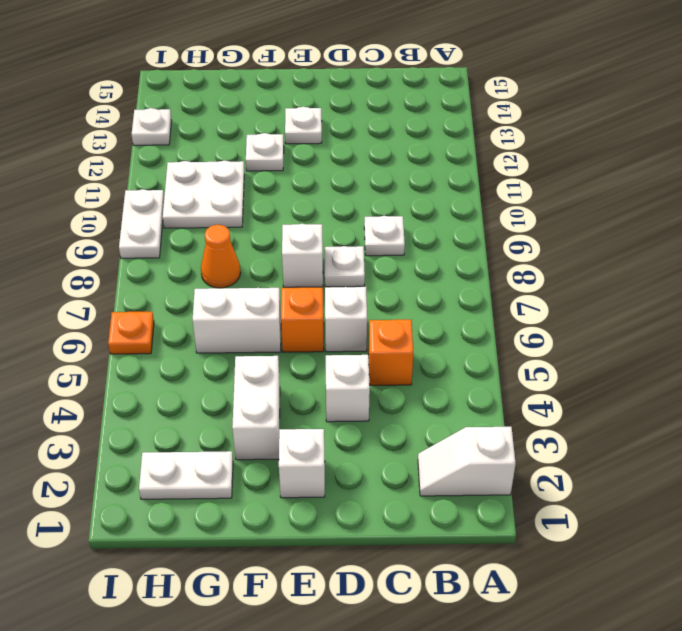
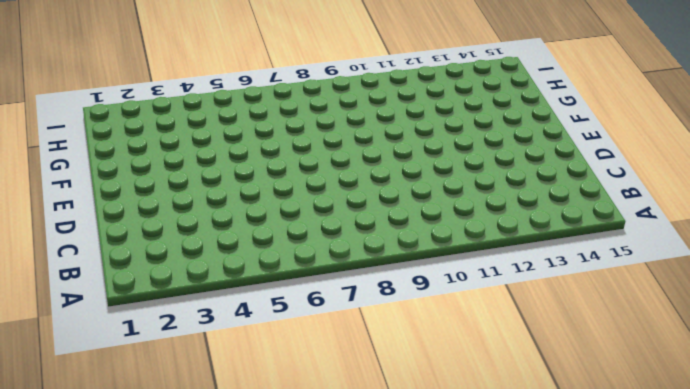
none -> white 1x2 slope [418,427,516,496]
none -> orange 1x1 brick [369,320,413,385]
none -> white 1x1 plate [364,216,405,256]

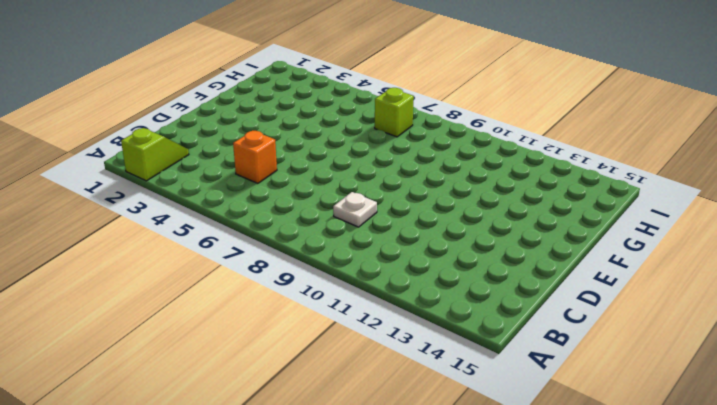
lime 1x2 slope [121,128,189,181] -> white 1x2 slope [418,427,516,496]
lime 1x1 brick [375,88,414,137] -> none
none -> white 1x1 brick [326,355,370,422]
none -> white 1x1 brick [325,287,367,352]
none -> white 1x1 plate [325,246,365,287]

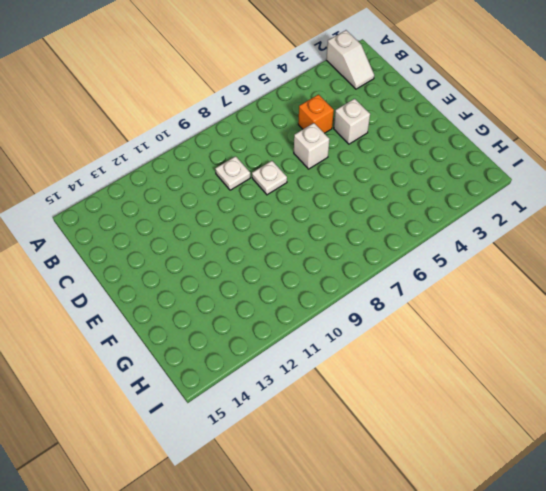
none -> white 1x1 brick [279,429,325,498]
none -> orange 1x1 brick [281,287,324,352]
none -> white 1x1 brick [282,224,323,287]

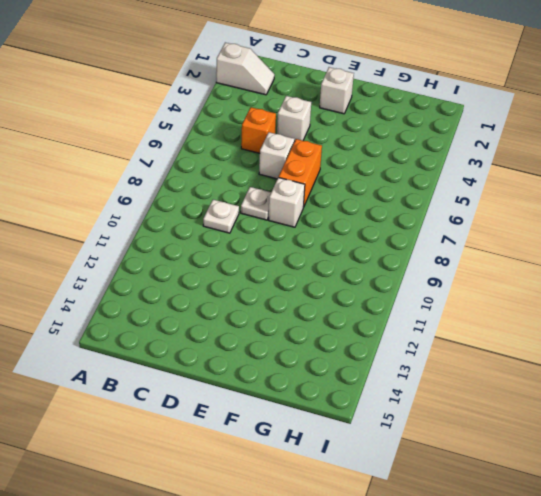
orange 1x2 brick [279,139,322,207] -> orange 1x1 brick [281,287,324,352]
none -> white 1x1 plate [285,107,322,144]
none -> white 1x2 brick [232,356,280,460]
none -> white 1x2 brick [193,288,281,353]

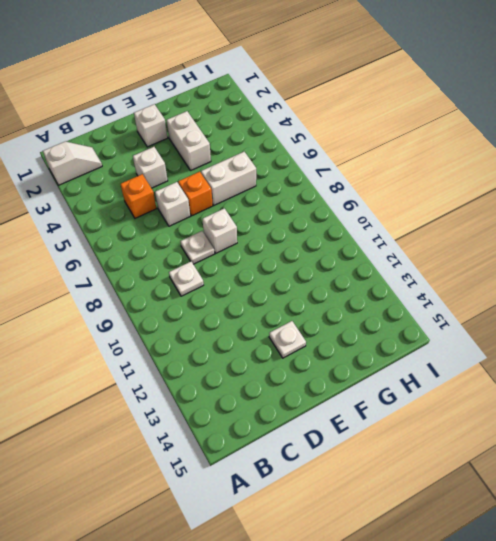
none -> white 1x1 plate [246,133,284,171]
none -> white 1x2 plate [139,451,233,499]
none -> orange 1x1 cone [201,225,241,288]

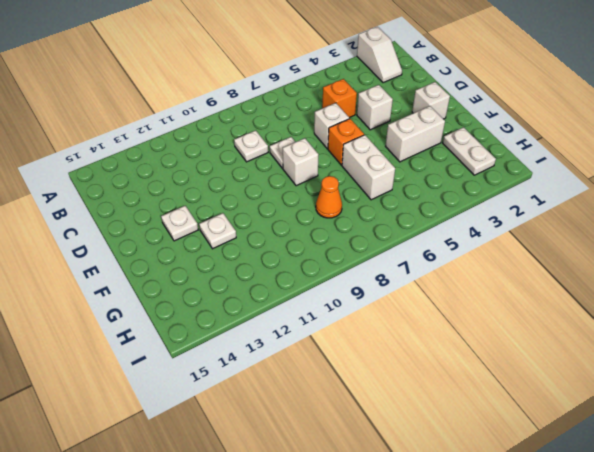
none -> white 2x2 plate [163,161,244,228]
none -> orange 1x1 plate [108,312,154,354]
none -> white 1x2 plate [119,189,164,258]

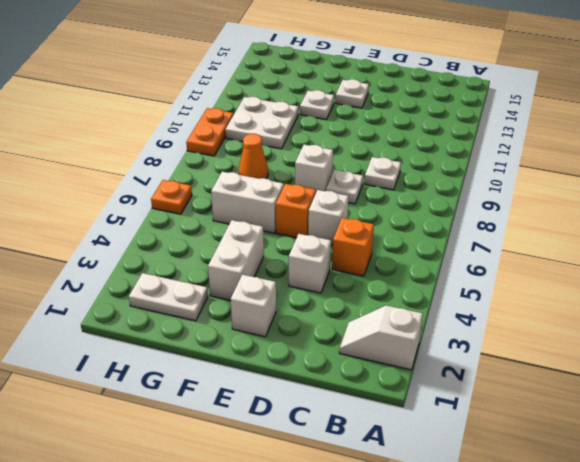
orange 1x2 plate [186,108,233,156] -> white 1x2 plate [119,189,164,258]
none -> white 1x1 plate [132,108,172,145]

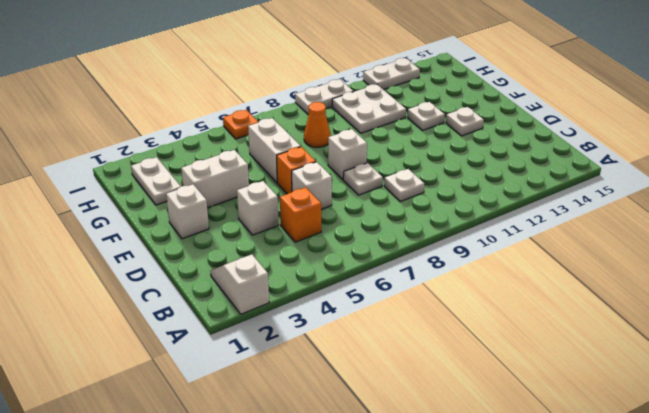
white 1x2 plate [363,58,420,90] -> white 1x1 plate [132,108,172,145]

